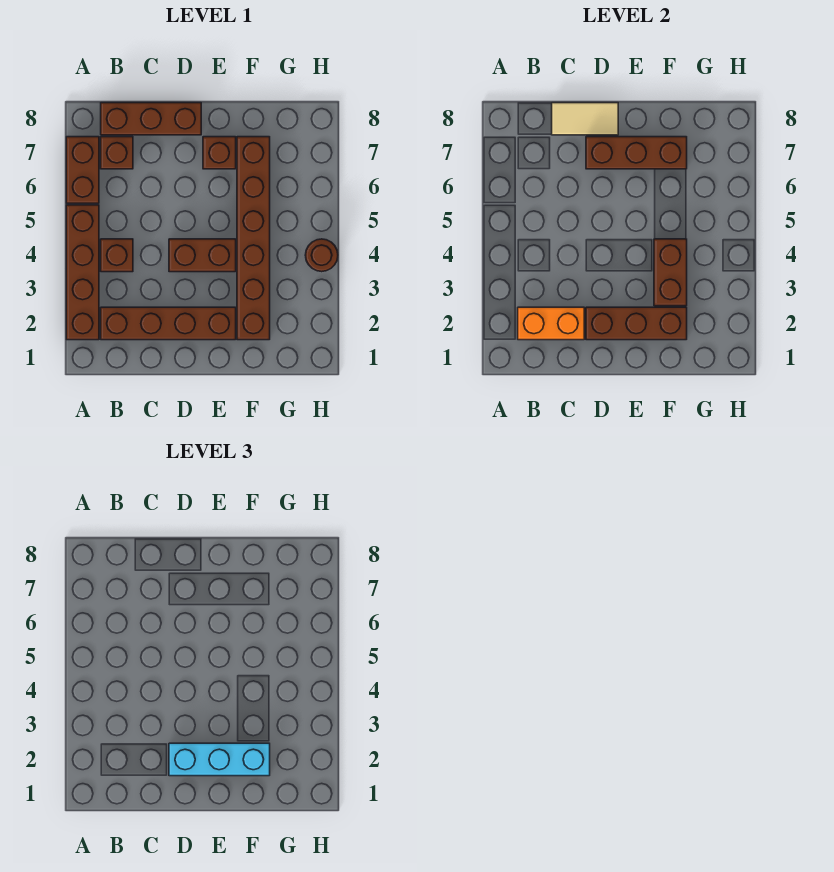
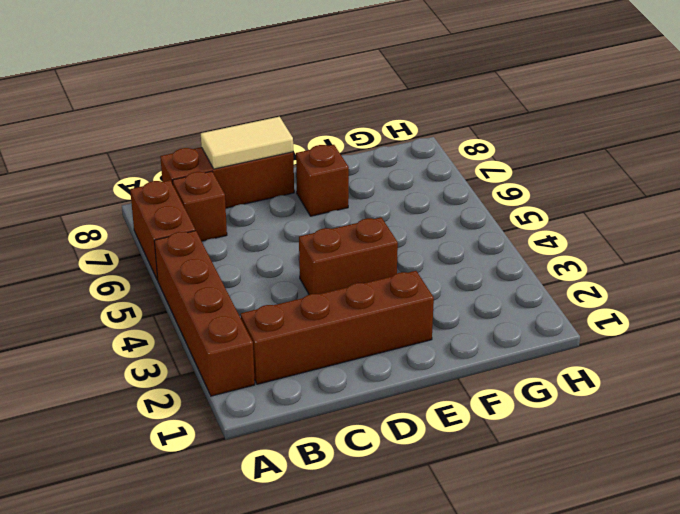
none -> brown 1x1 brick [101,239,133,272]
none -> brown 1x6 brick [237,137,270,340]
none -> brown 1x1 round brick [305,239,338,272]

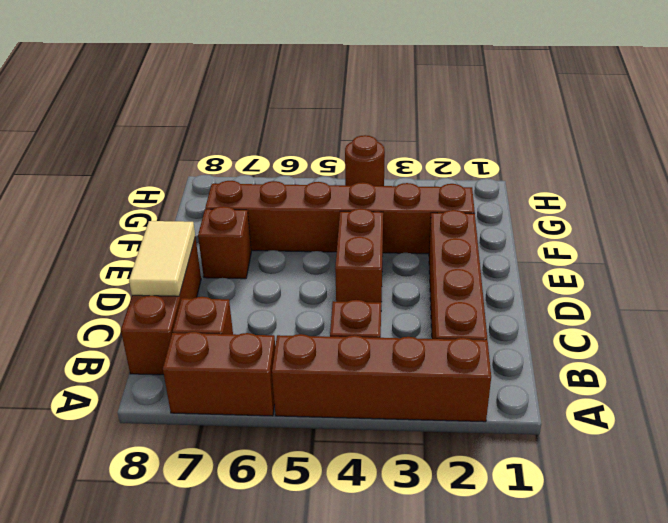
none -> orange 1x2 brick [518,307,584,340]
none -> brown 1x3 brick [586,307,687,340]
none -> brown 1x3 brick [586,137,687,169]

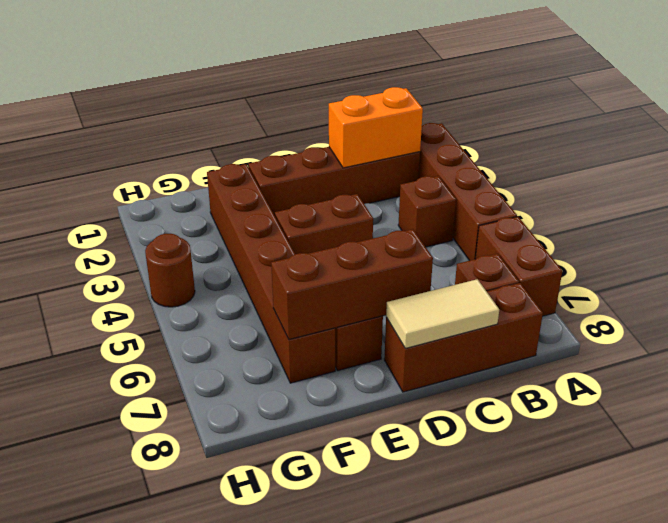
none -> brown 1x3 brick [586,307,687,340]
none -> brown 1x2 brick [654,239,687,306]
none -> cyan 1x3 brick [169,743,270,776]

